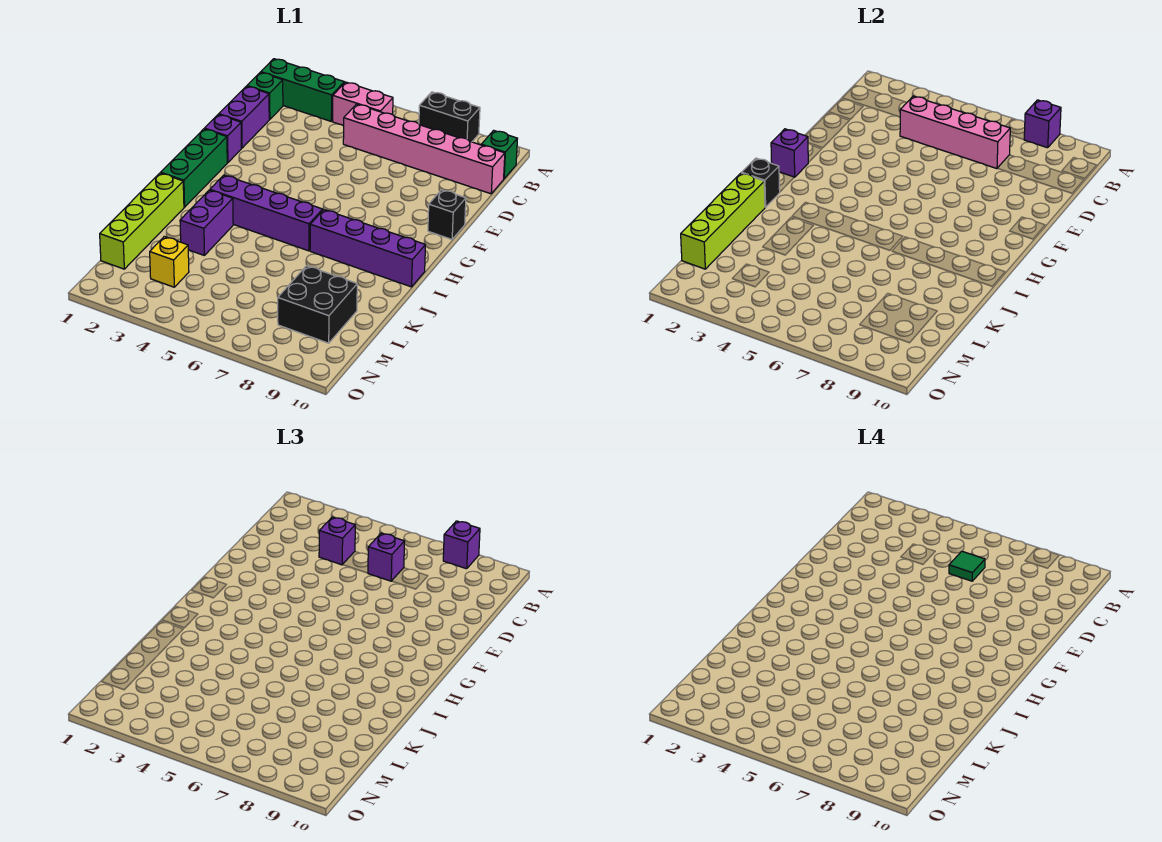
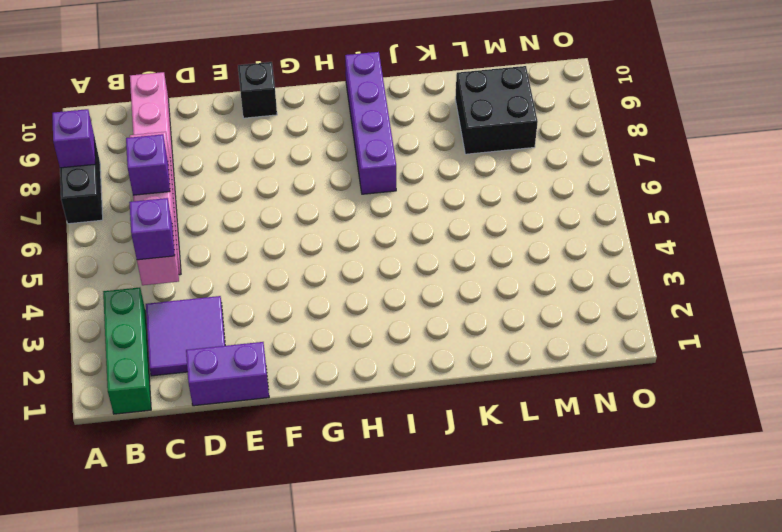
purple 2x2 tile [146,296,225,376] -> none
none -> pink 1x2 brick [333,82,393,126]
none -> green 1x1 brick [481,130,517,179]
none -> green 1x1 brick [247,72,283,120]

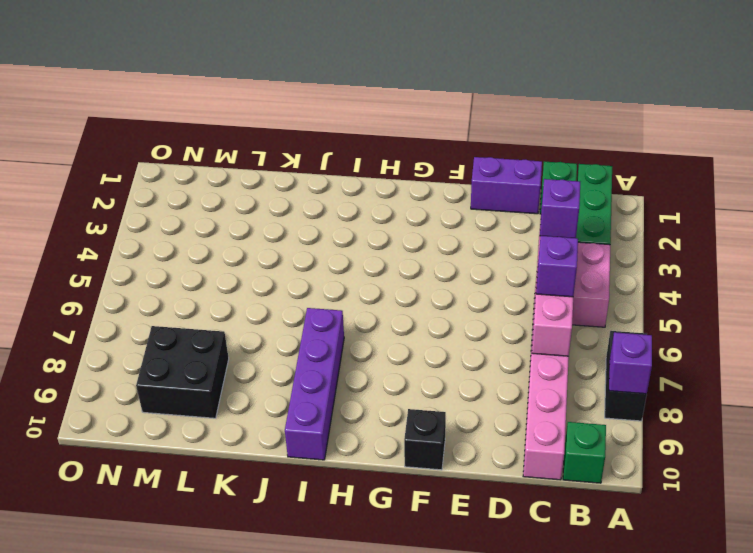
none -> purple 1x1 brick [205,115,241,163]
none -> green 1x3 brick [161,129,227,207]
none -> purple 1x4 brick [210,175,323,251]

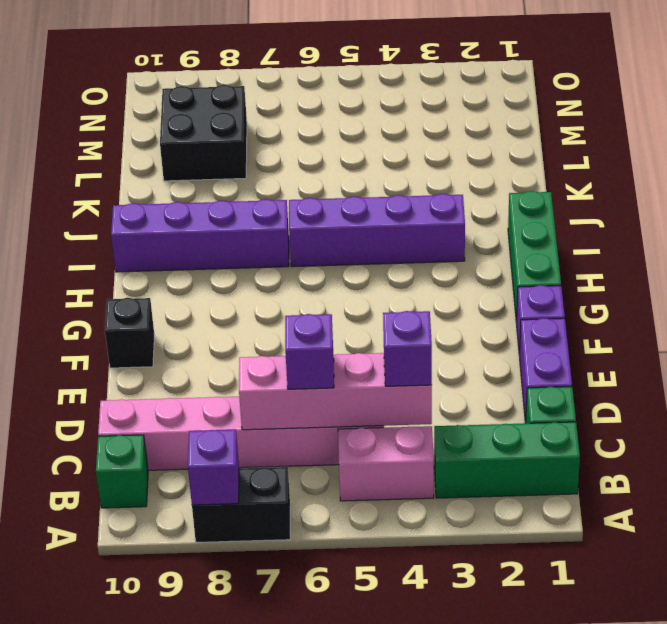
none -> lime 1x4 brick [100,173,184,269]
none -> purple 1x2 brick [180,190,233,256]
none -> yellow 1x1 brick [150,237,189,287]

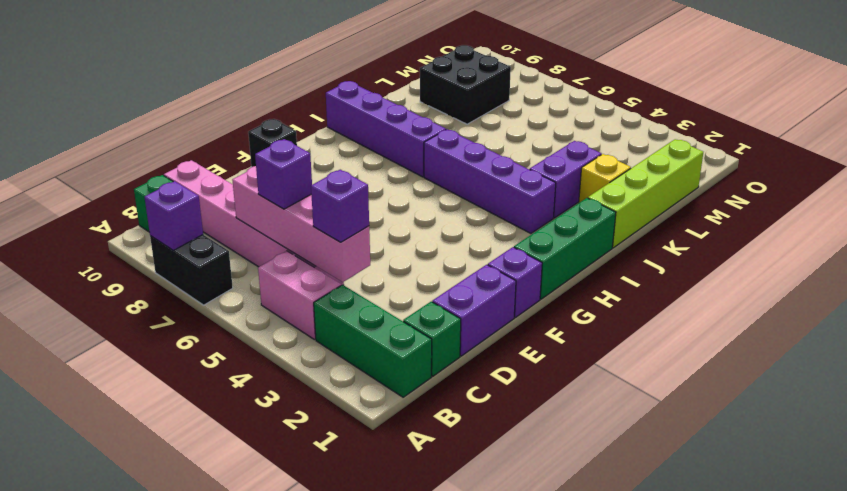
yellow 1x1 brick [579,154,631,203] -> yellow 1x1 brick moved to [150,237,189,287]
none -> purple 1x1 brick [771,129,808,177]
none -> black 1x1 brick [742,158,780,207]
none -> lime 1x4 brick [681,173,765,269]

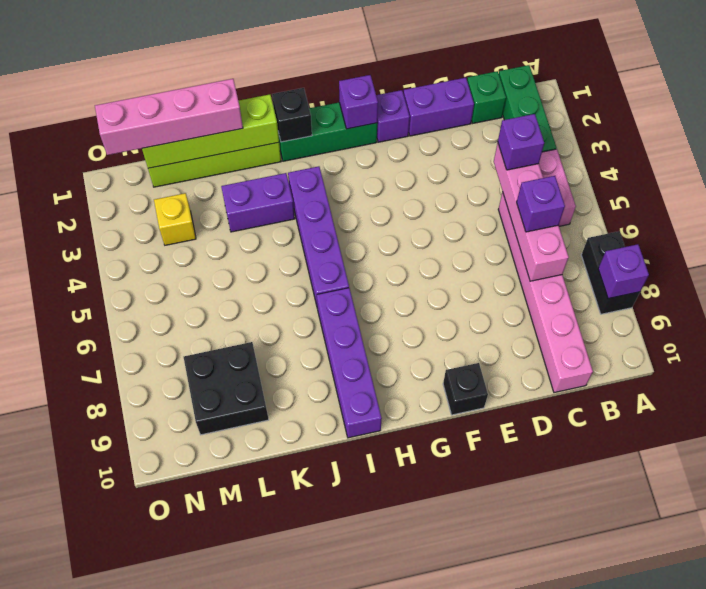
pink 1x4 brick [95,79,243,155] -> none
none -> green 1x1 brick [481,130,517,179]
none -> purple 1x1 brick [443,521,480,569]
none -> green 1x1 tile [949,551,985,581]

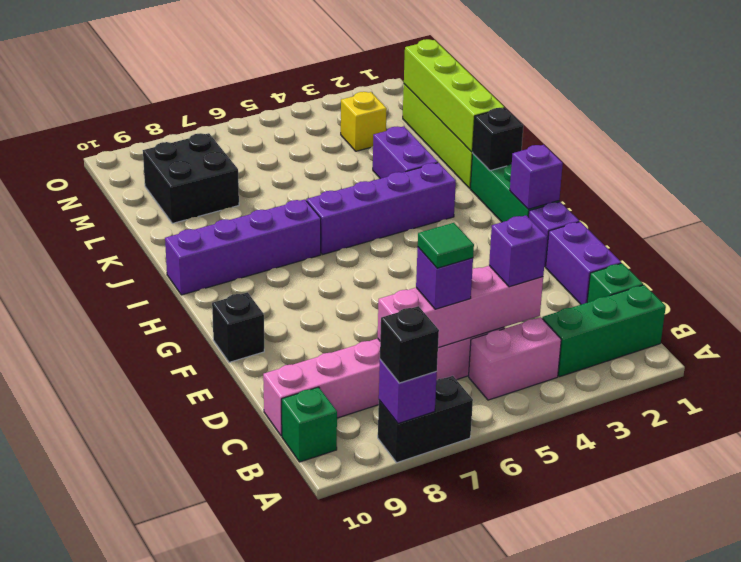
black 1x1 brick [380,306,439,383] -> purple 1x1 brick [443,521,480,569]

